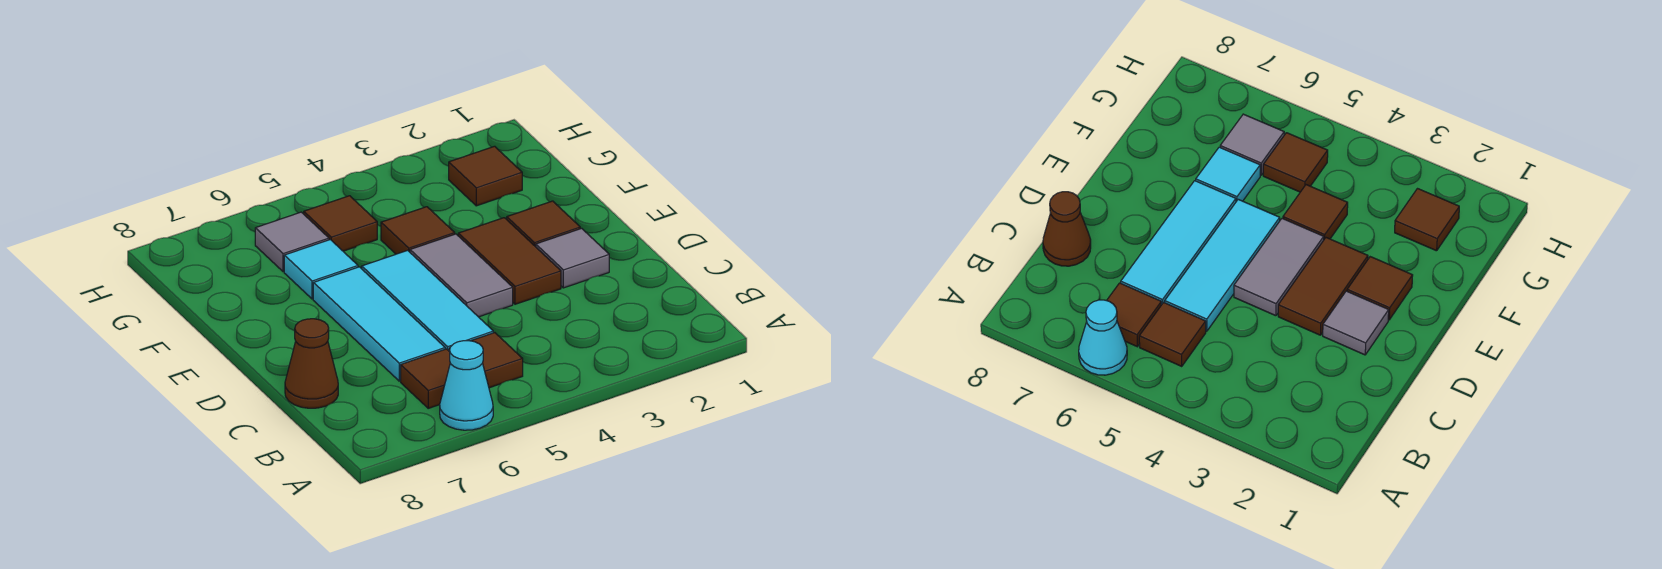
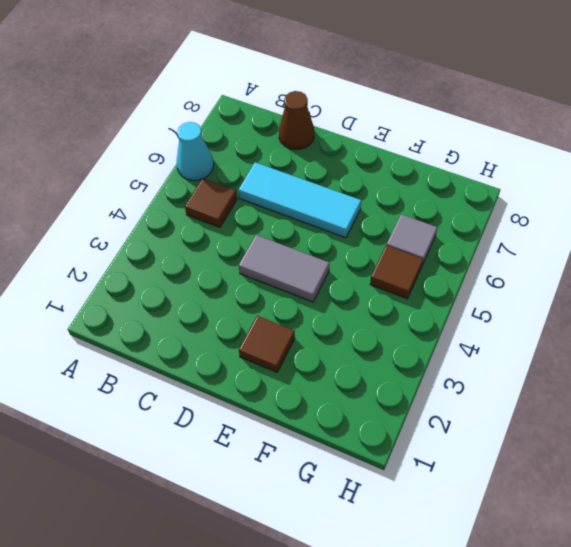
none -> brown 1x1 tile [401,349,450,408]
none -> cyan 1x3 tile [362,250,493,351]
none -> grey 1x1 tile [536,228,609,288]

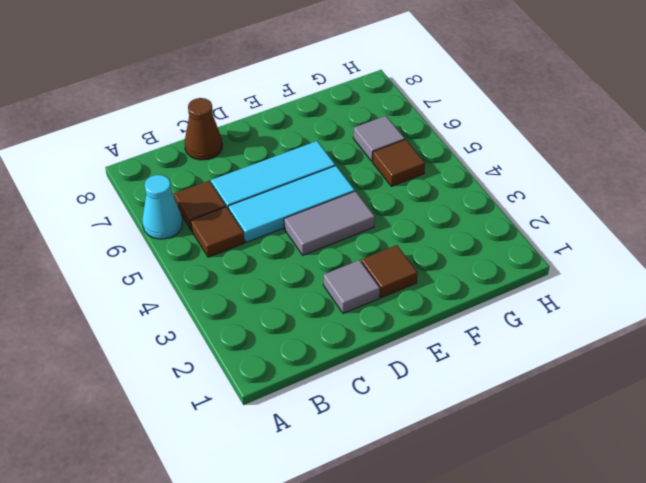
none -> brown 1x2 tile [458,218,561,304]
none -> brown 1x1 tile [381,207,455,254]
none -> cyan 1x1 tile [284,240,358,299]

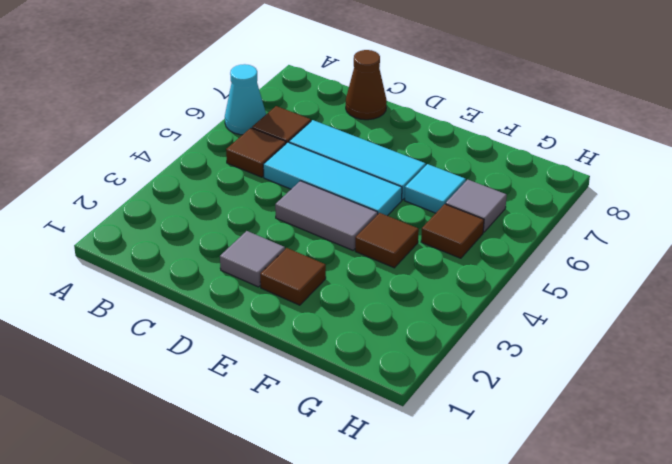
none -> brown 1x2 tile [458,218,561,304]
none -> brown 1x1 tile [449,146,522,206]

